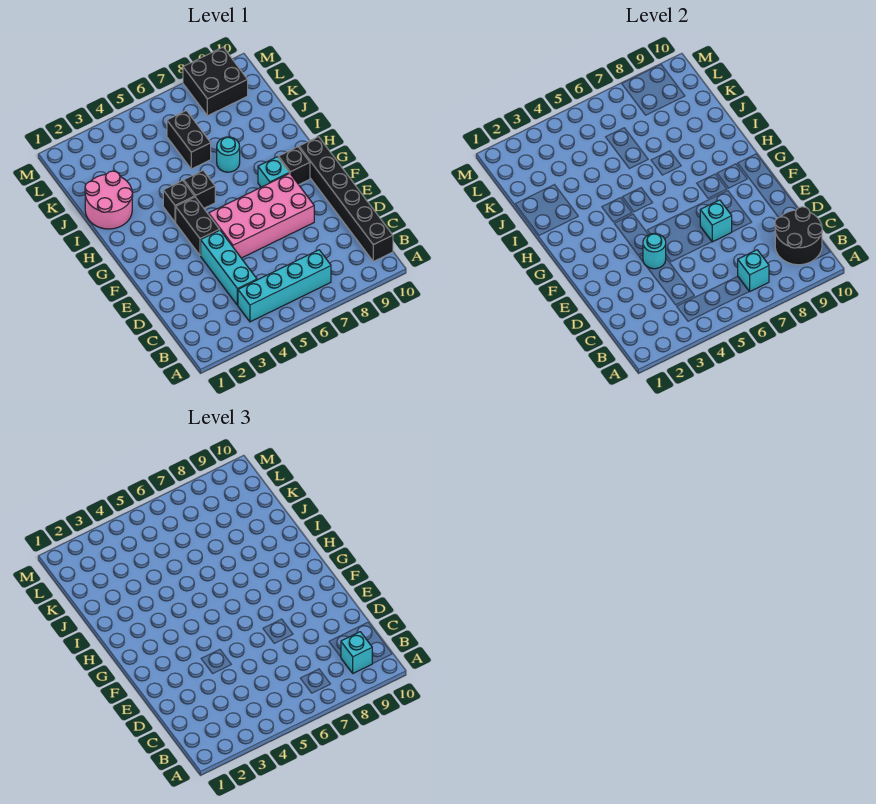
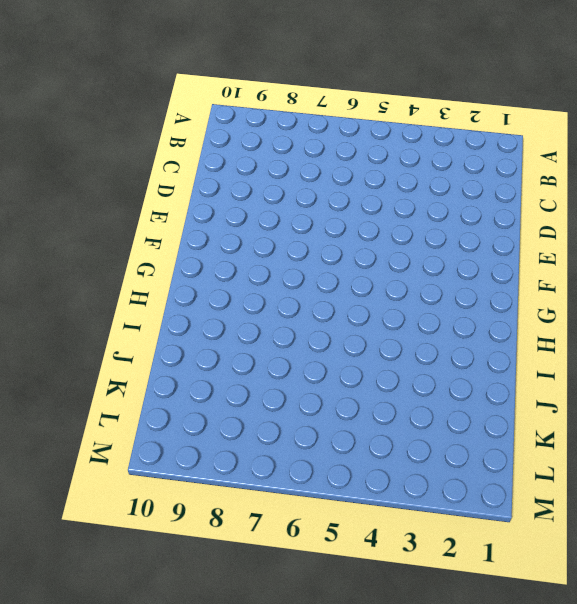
none -> cyan 1x4 brick [238,250,331,322]
none -> black 1x6 brick [299,137,393,261]
none -> cyan 1x3 brick [201,230,257,305]

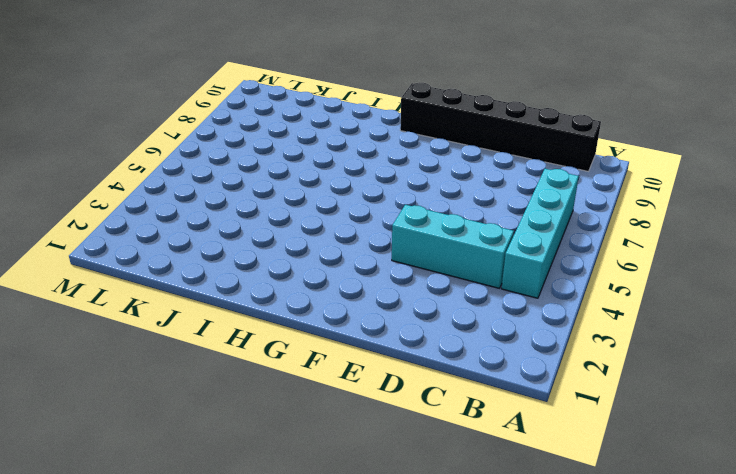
none -> pink 2x4 brick [209,173,314,258]
none -> black 1x2 brick [176,197,220,255]
none -> cyan 1x1 brick [258,157,289,187]

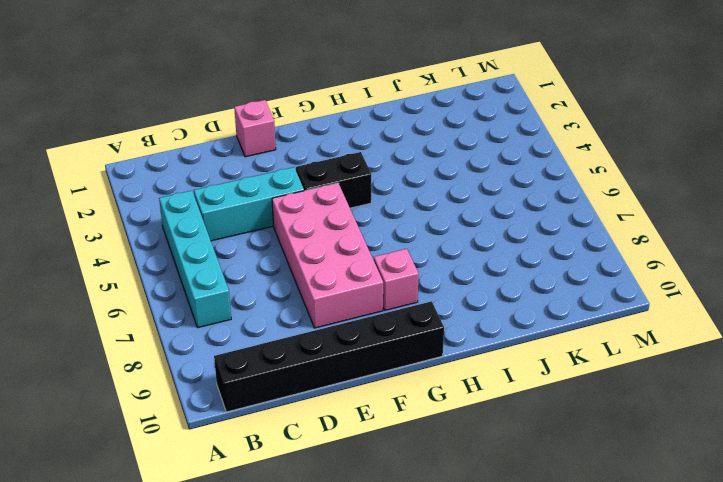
pink 1x1 brick [234,100,276,157] -> none
pink 1x1 brick [374,249,419,310] -> cyan 1x1 brick [258,157,289,187]
none -> black 1x1 brick [278,147,310,185]
none -> black 1x1 brick [163,180,195,222]
none -> black 1x1 brick [184,171,215,208]

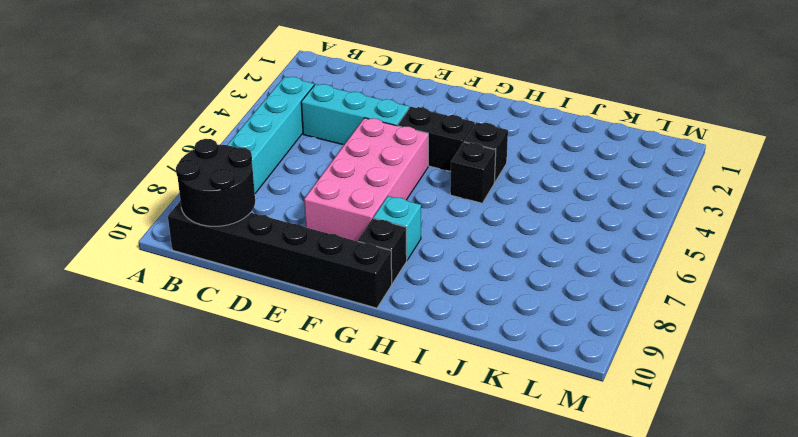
none -> pink 2x2 round brick [85,171,133,229]
none -> cyan 1x1 round brick [217,137,240,172]
none -> black 1x2 brick [167,111,211,169]

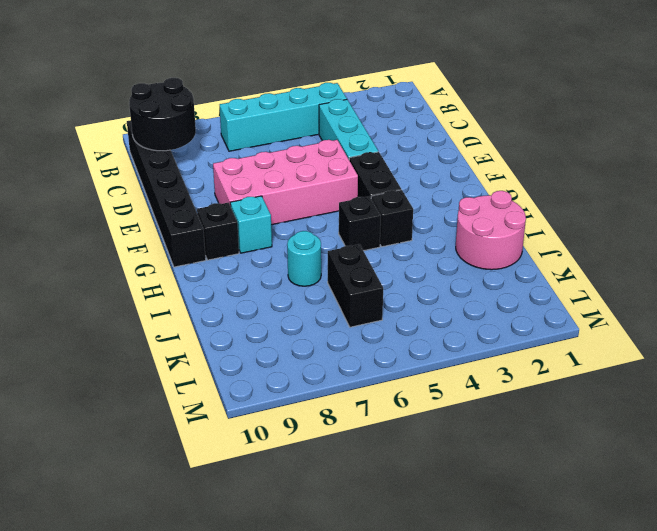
none -> black 2x2 brick [183,47,248,116]
none -> cyan 1x1 brick [738,250,769,292]
none -> cyan 1x1 round brick [643,234,666,269]

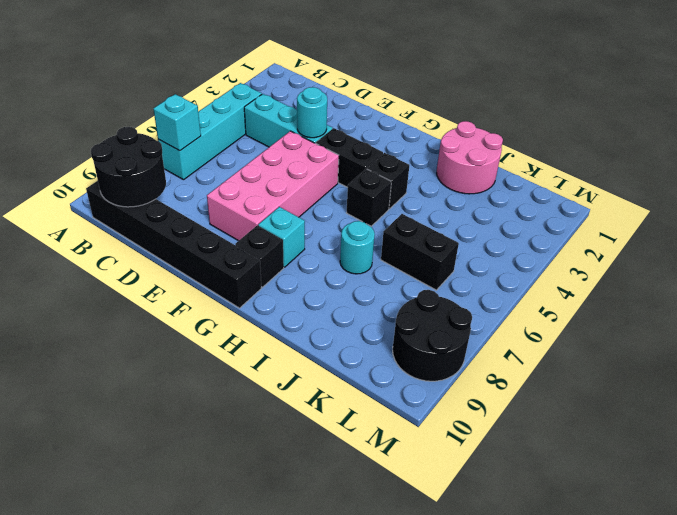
black 2x2 round brick [393,290,472,381] -> black 2x2 brick [183,47,248,116]
none -> cyan 1x1 brick [700,200,732,242]
none -> cyan 1x1 brick [341,632,372,673]

